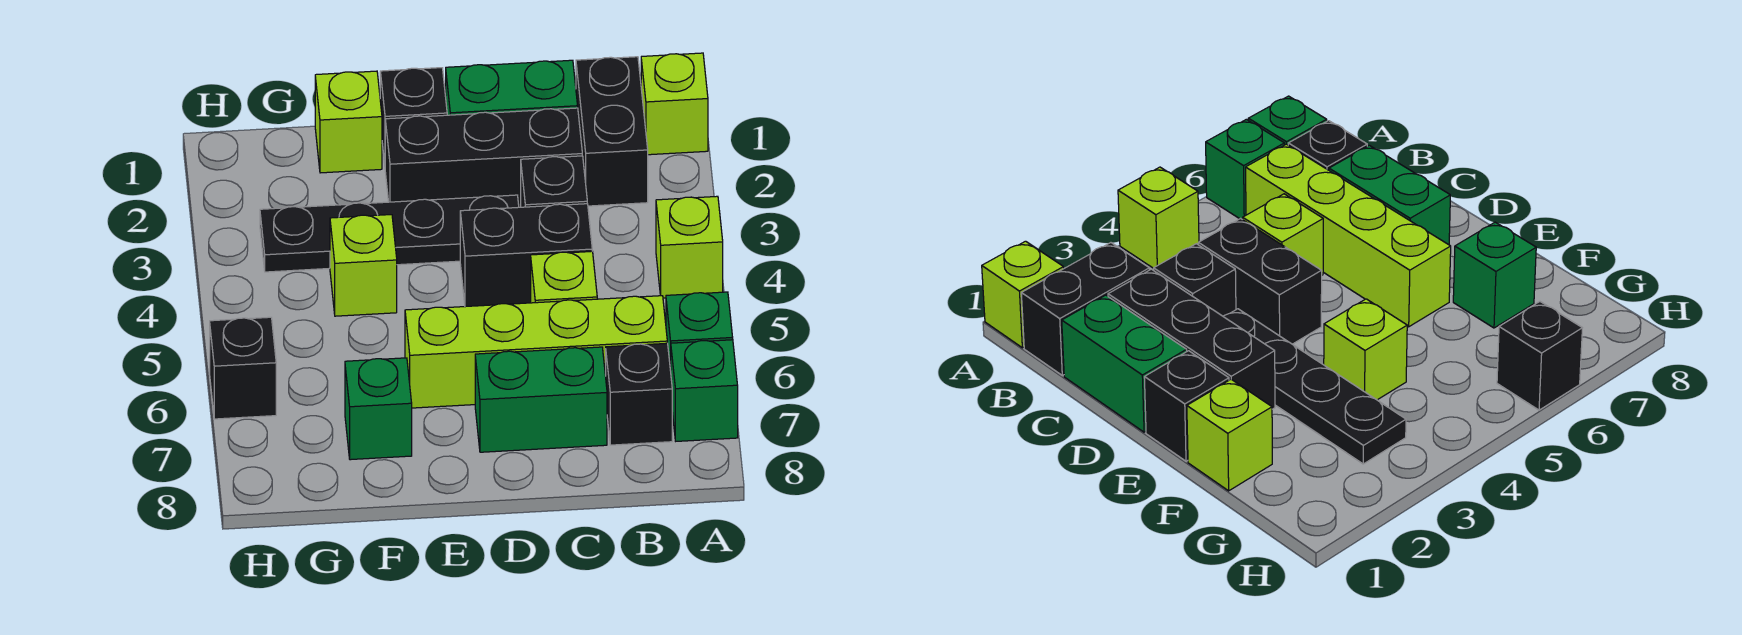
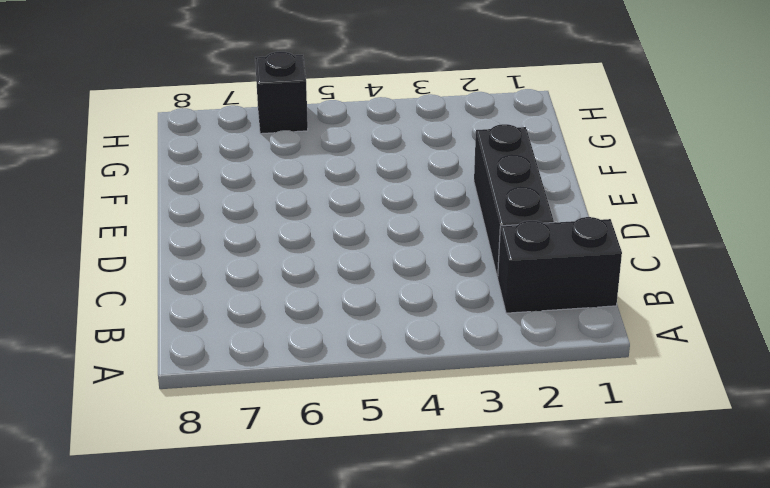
none -> lime 1x1 brick [641,53,708,155]
none -> lime 1x1 brick [656,196,723,298]
none -> green 1x1 brick [666,292,733,371]

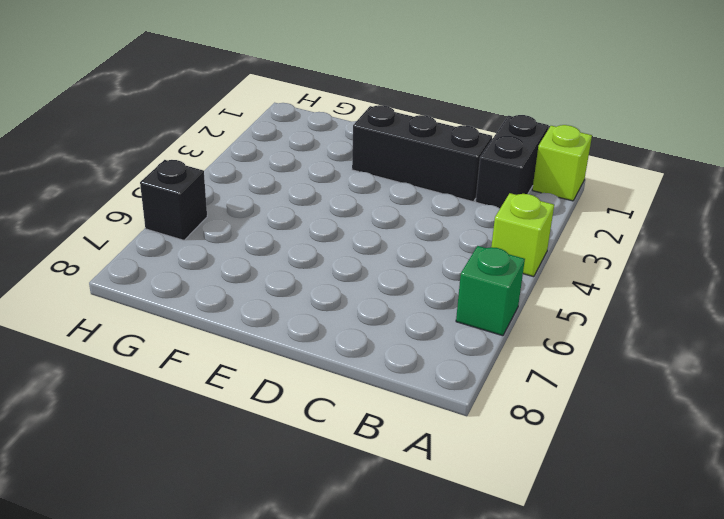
none -> green 1x1 brick [671,340,738,441]
none -> lime 1x4 brick [405,295,667,408]
none -> black 1x1 brick [606,343,672,445]

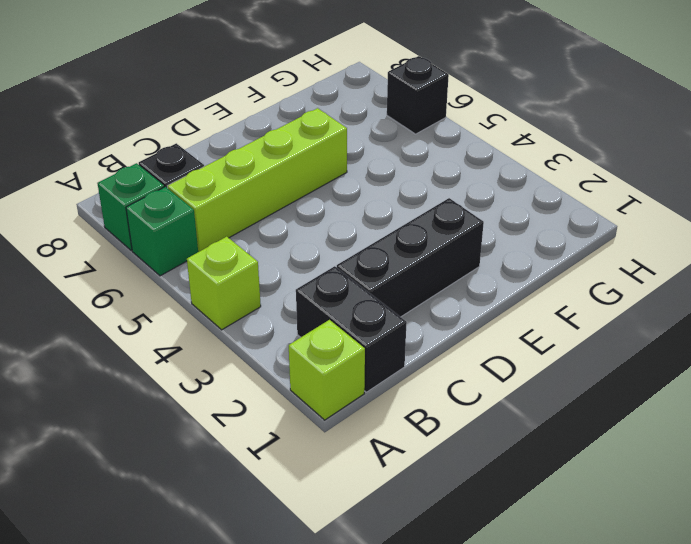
none -> green 1x2 brick [446,60,578,115]
none -> black 1x1 brick [521,156,587,207]
none -> black 1x2 brick [460,204,592,307]

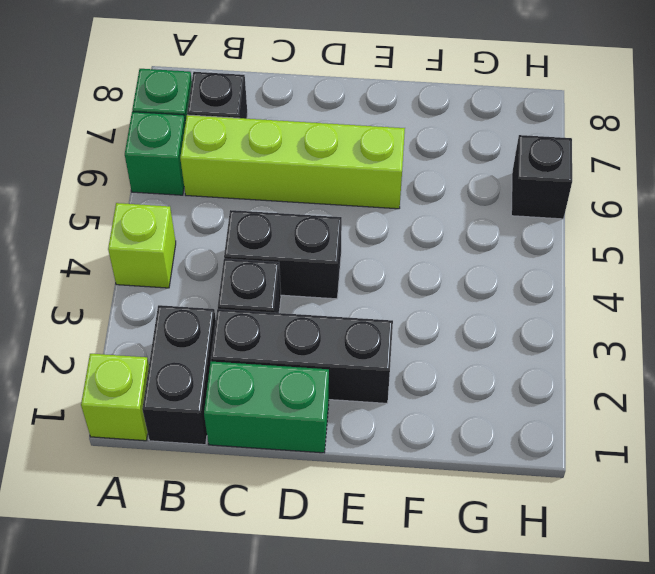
none -> lime 1x1 brick [531,251,597,303]
none -> green 1x2 brick [475,347,607,452]
none -> black 1x4 plate [260,195,519,272]

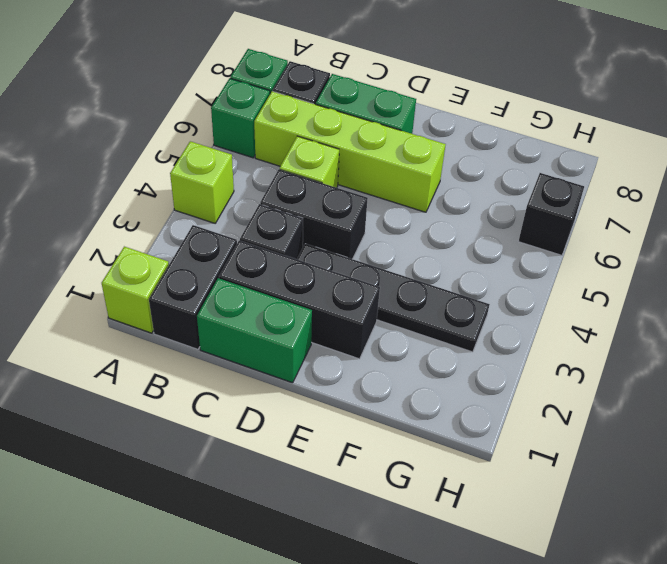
none -> black 1x1 brick [380,68,447,163]
none -> lime 1x1 brick [315,71,382,173]
none -> lime 1x1 brick [330,215,397,316]

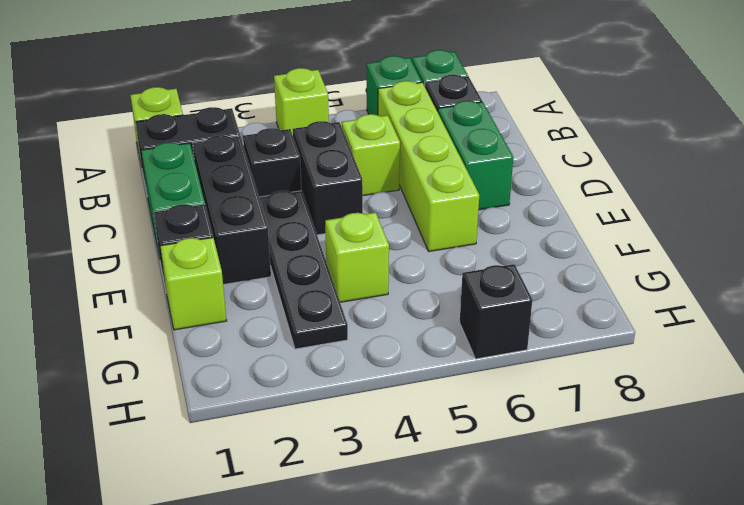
none -> green 1x1 brick [345,358,412,460]

